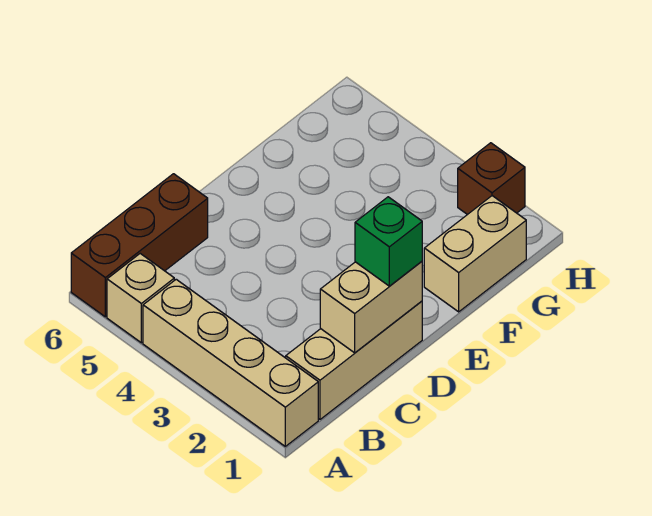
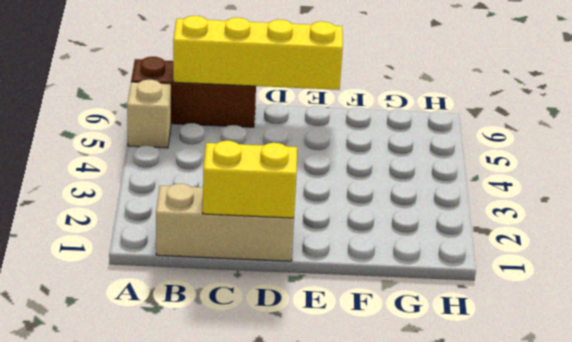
yellow 1x4 brick [173,16,343,90] -> none
yellow 1x2 brick [203,141,297,218] -> tan 1x2 brick [320,262,422,353]
none -> tan 1x4 brick [143,279,318,446]
none -> tan 1x2 brick [424,196,526,312]

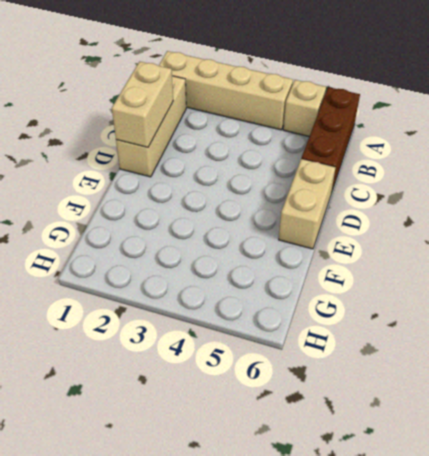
tan 1x2 brick [279,159,336,249] -> tan 1x2 brick moved to [424,196,526,312]
none -> brown 1x1 brick [458,143,525,215]
none -> green 1x1 brick [355,197,422,286]

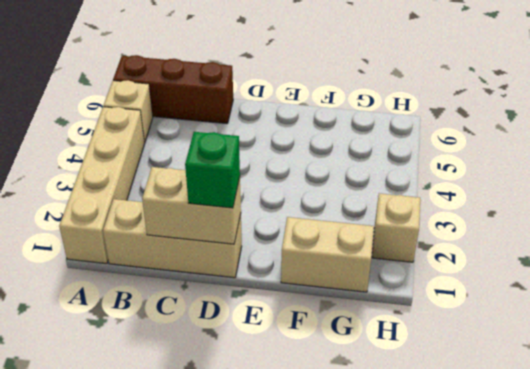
tan 1x1 brick [372,194,420,262] -> brown 1x1 brick [458,143,525,215]

